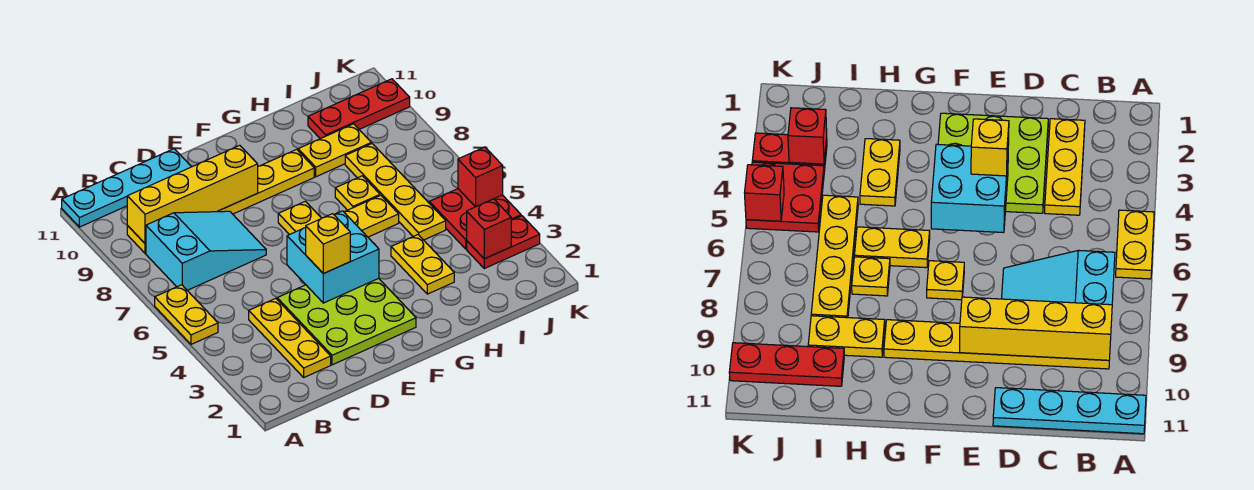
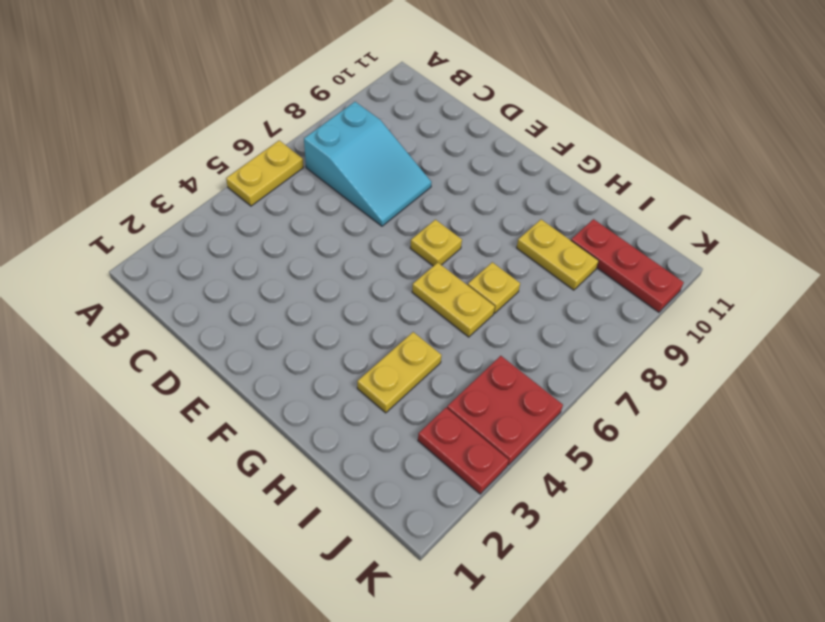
none -> cyan 1x4 plate [62,149,191,227]
none -> yellow 1x6 plate [127,149,314,253]
none -> yellow 1x3 plate [249,298,331,377]

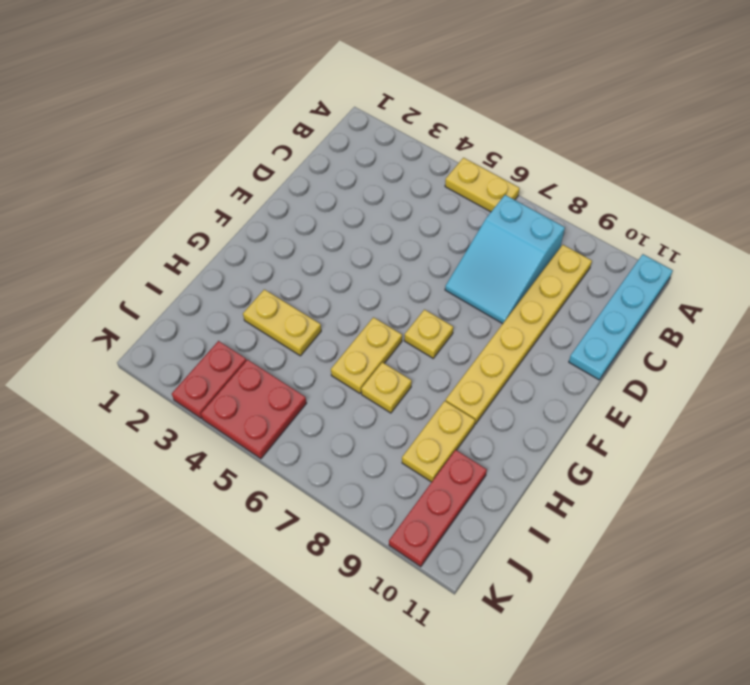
none -> yellow 1x3 plate [249,298,331,377]
none -> lime 3x3 plate [277,278,416,365]
none -> yellow 1x4 plate [345,144,446,240]

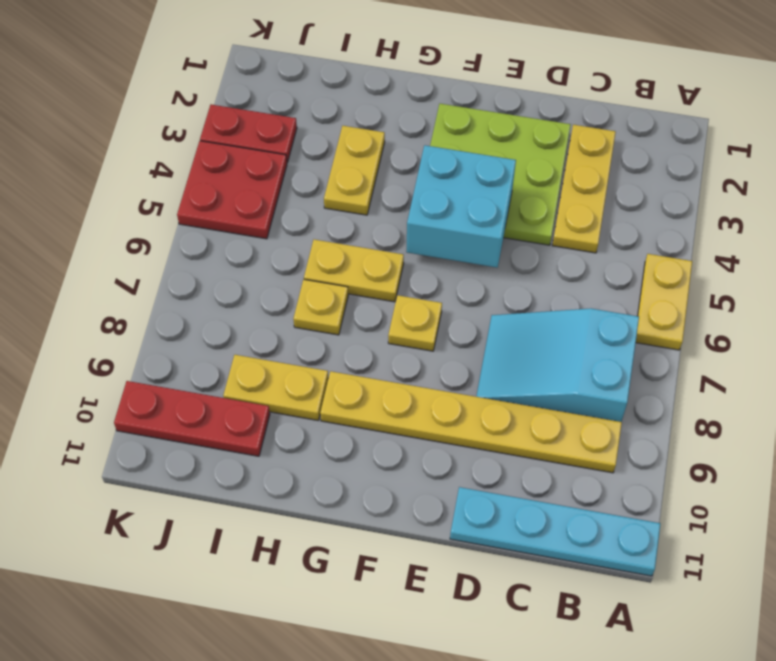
none -> yellow 1x4 plate [345,144,446,240]
none -> yellow 1x4 brick [127,145,258,244]
none -> red 1x1 brick [467,199,511,259]

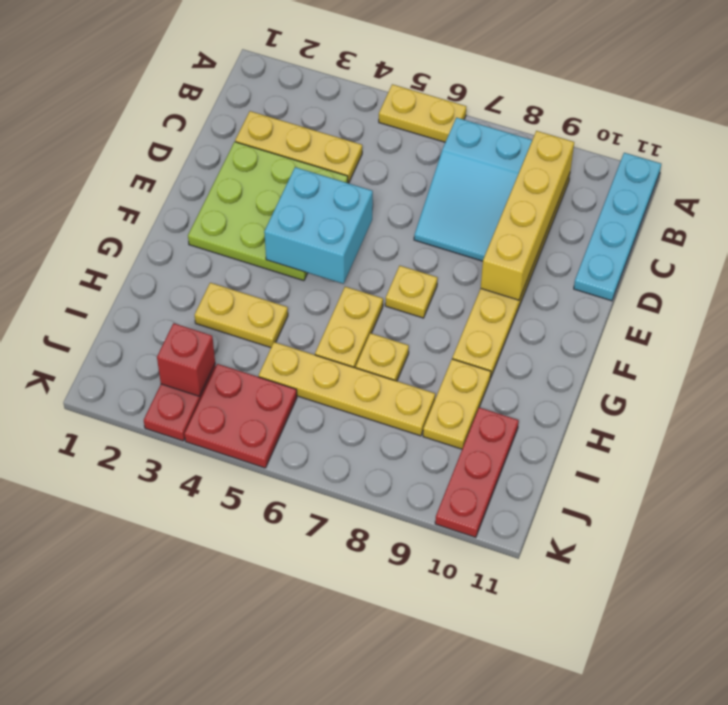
none -> red 1x1 brick [458,147,503,207]
none -> yellow 1x1 brick [306,214,350,274]

